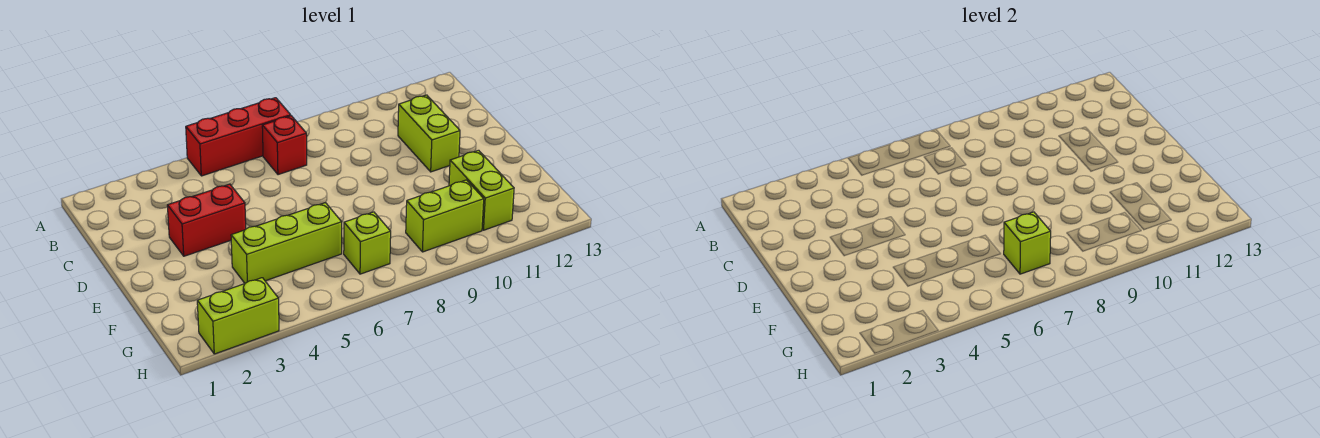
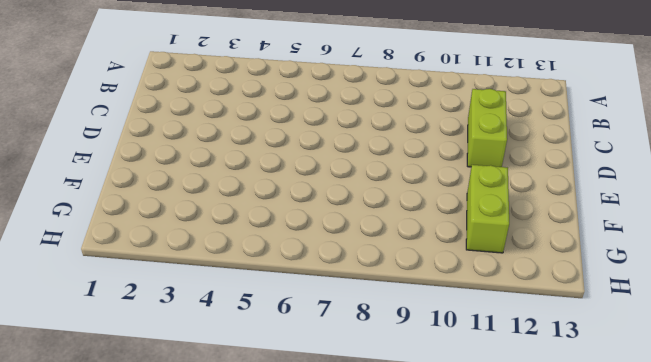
none -> red 1x3 brick [186,98,291,176]
none -> red 1x1 brick [262,116,307,175]

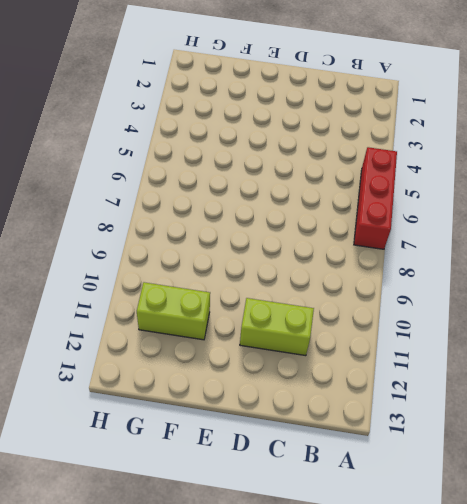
none -> red 1x1 brick [262,116,307,175]
none -> red 1x2 brick [167,184,246,256]

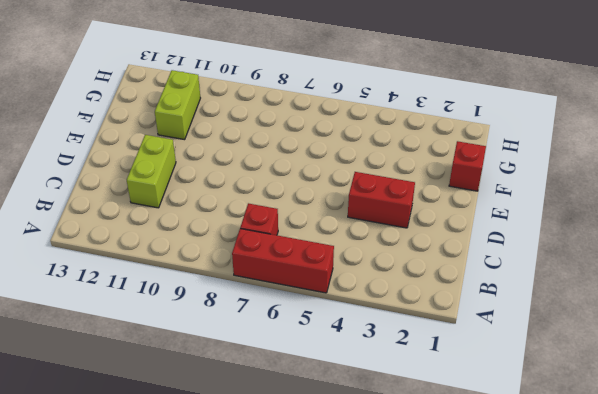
red 1x1 brick [449,141,486,191] -> none
none -> lime 1x3 brick [231,203,342,283]
none -> lime 1x1 brick [344,212,391,274]

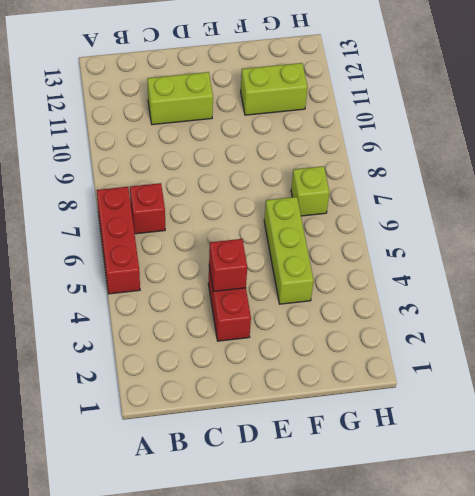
red 1x1 brick [209,239,247,291] -> none
none -> lime 1x2 brick [406,180,484,252]
none -> lime 1x2 brick [197,278,279,354]

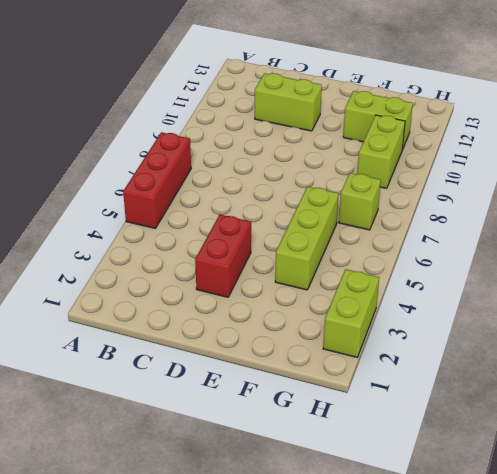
none -> red 1x1 brick [262,116,307,175]
none -> lime 1x1 brick [1004,212,1051,274]

